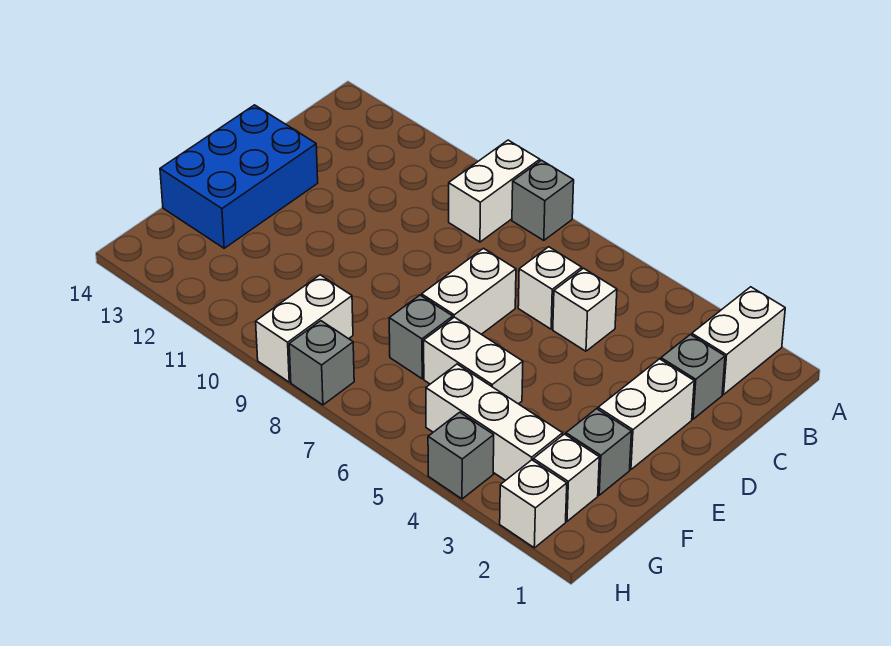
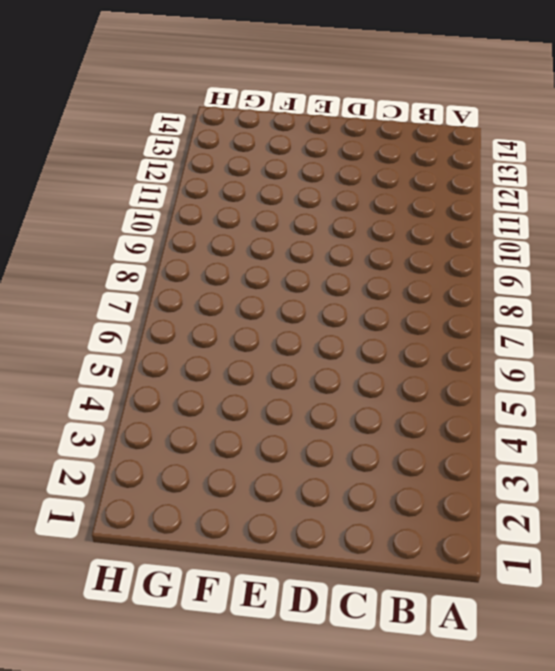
none -> white 1x2 brick [692,287,785,395]
none -> grey 1x1 brick [512,160,574,240]
none -> white 1x2 brick [449,140,540,242]

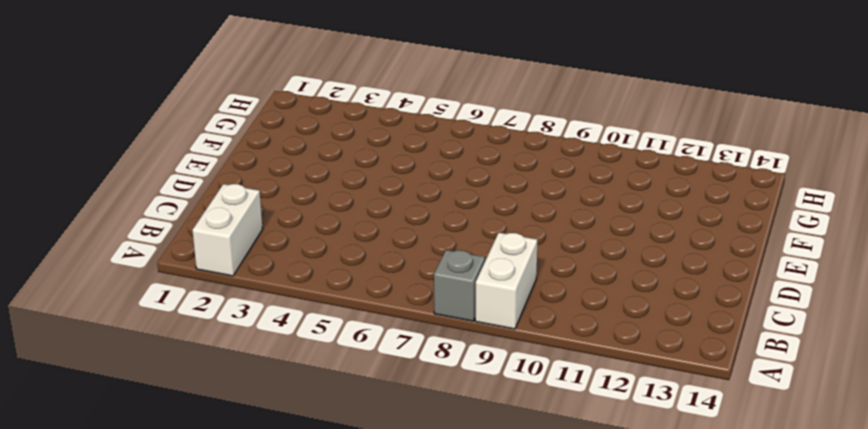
none -> grey 1x1 brick [661,335,725,419]
none -> white 1x1 brick [553,268,617,351]
none -> white 1x1 brick [518,247,582,329]

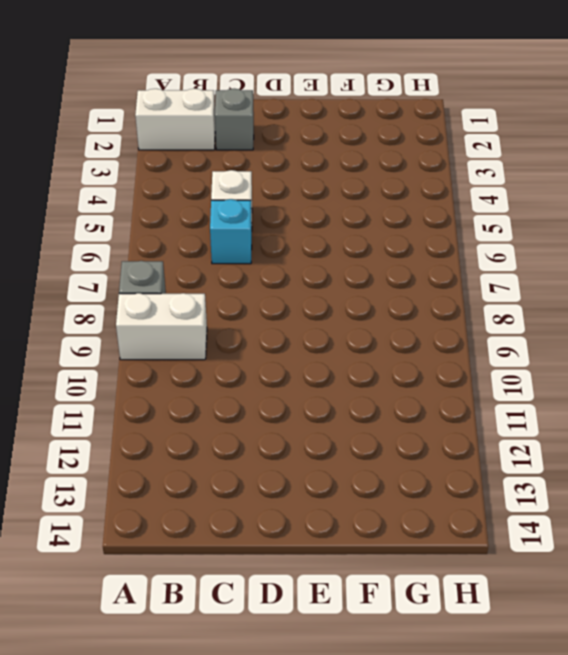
cyan 1x1 brick [210,199,252,264] -> white 1x1 brick [518,247,582,329]
none -> white 1x2 brick [598,359,694,470]
none -> white 1x2 brick [422,248,516,334]
none -> blue 2x3 brick [160,105,318,248]

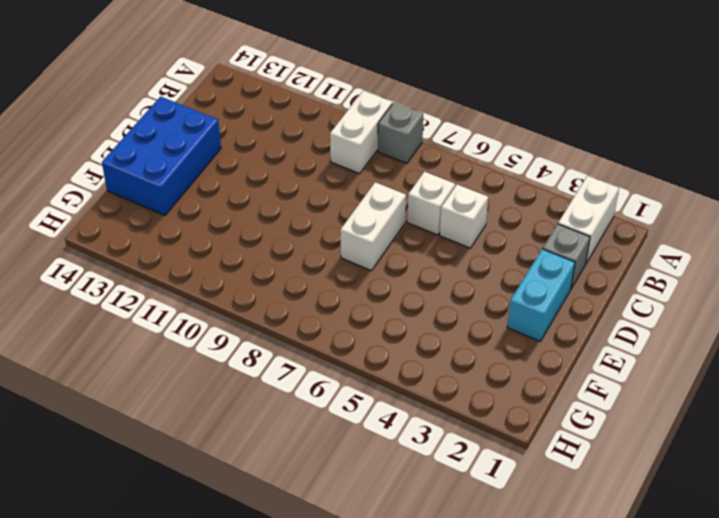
cyan 1x2 brick [507,249,575,341] -> white 1x2 brick [598,359,694,470]
none -> grey 1x1 brick [566,409,632,495]
none -> white 1x2 brick [424,317,523,404]
none -> grey 1x1 brick [389,295,453,379]

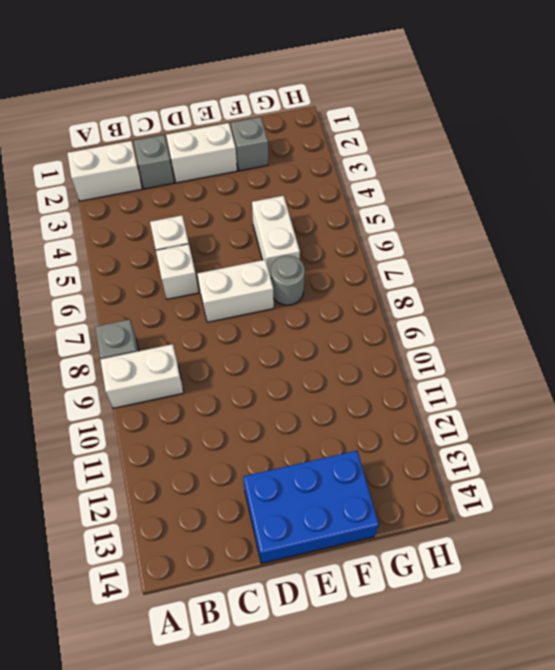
grey 1x1 round brick [271,256,305,305] -> grey 1x1 brick [389,295,453,379]
none -> white 1x1 brick [533,434,599,521]
none -> white 1x3 brick [426,364,563,481]
none -> white 1x2 brick [256,275,353,382]

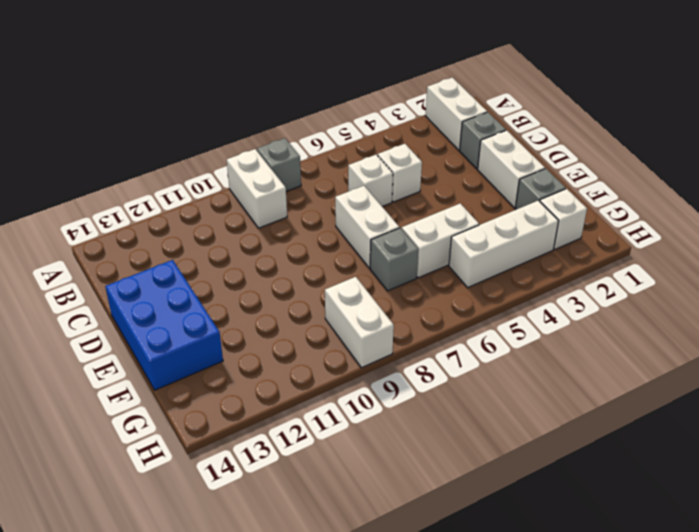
none -> white 1x1 brick [500,460,567,548]
none -> grey 1x1 brick [428,412,494,499]
none -> grey 1x1 brick [289,321,354,405]

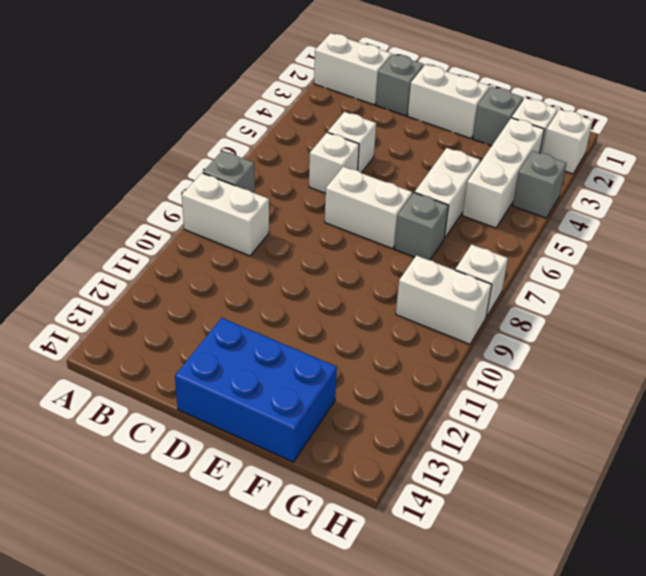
white 1x1 brick [455,244,508,317] -> grey 1x1 brick [289,321,354,405]

